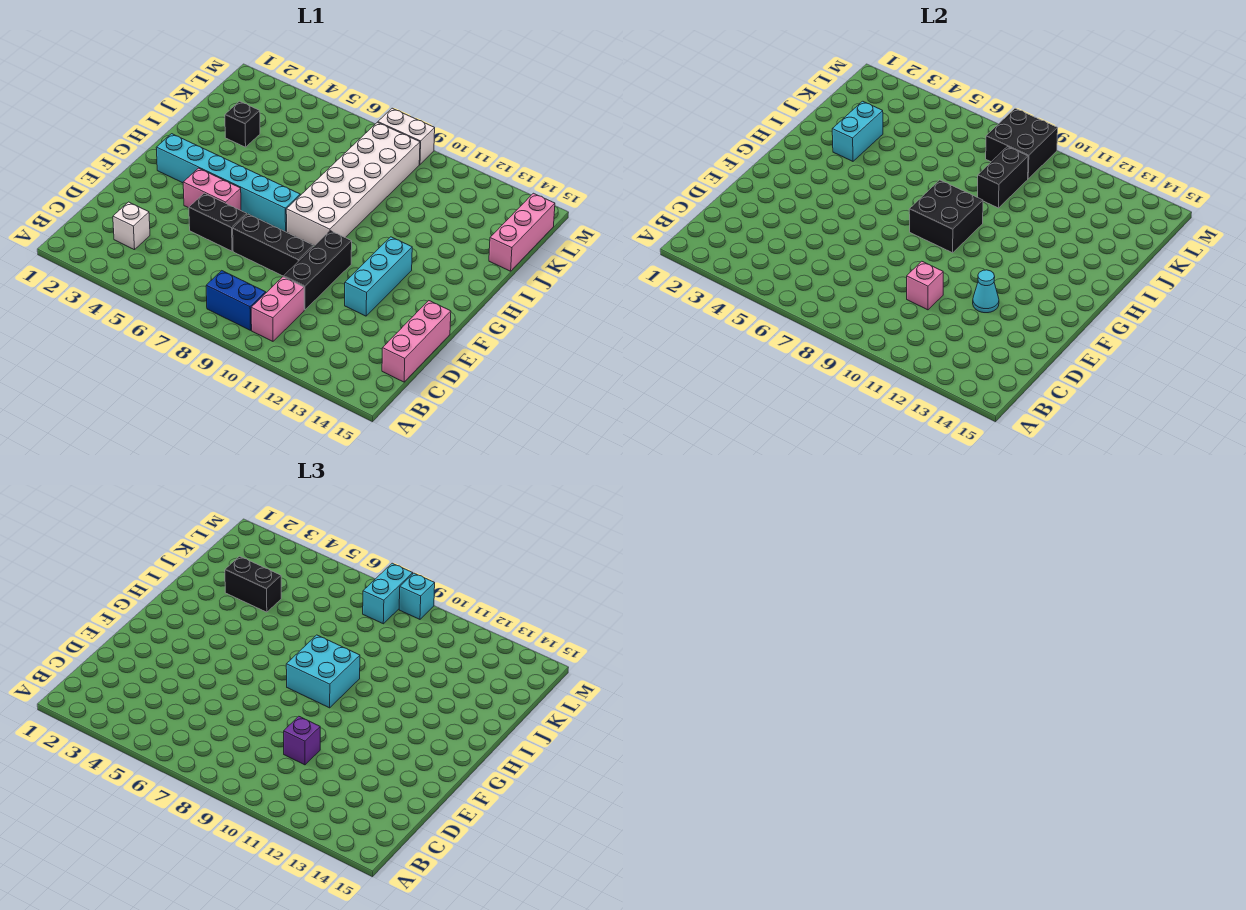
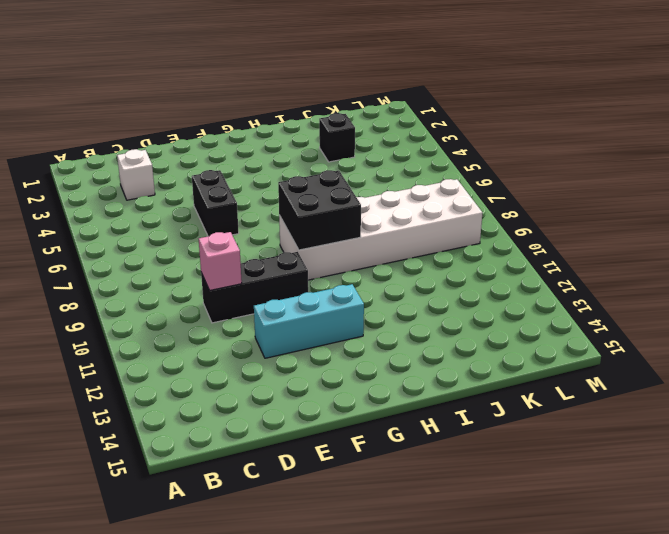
none -> blue 1x2 brick [206,271,266,330]
none -> pink 1x2 brick [251,277,304,341]
none -> pink 1x3 brick [382,301,451,382]

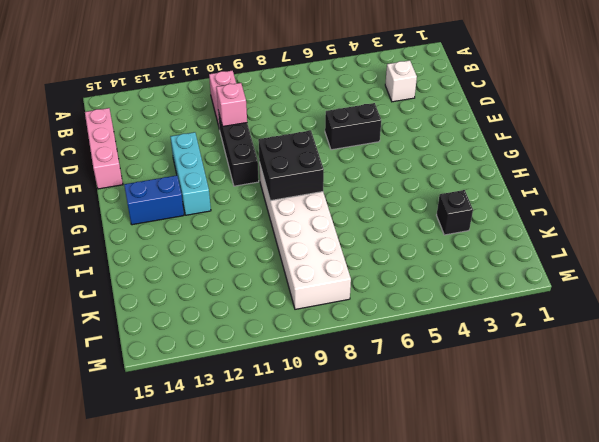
blue 1x2 brick [124,175,184,225] -> blue 1x2 brick moved to [206,271,266,330]
none -> black 1x3 brick [233,214,313,276]
none -> pink 1x2 brick [183,168,241,210]
none -> cyan 1x6 brick [156,134,300,232]

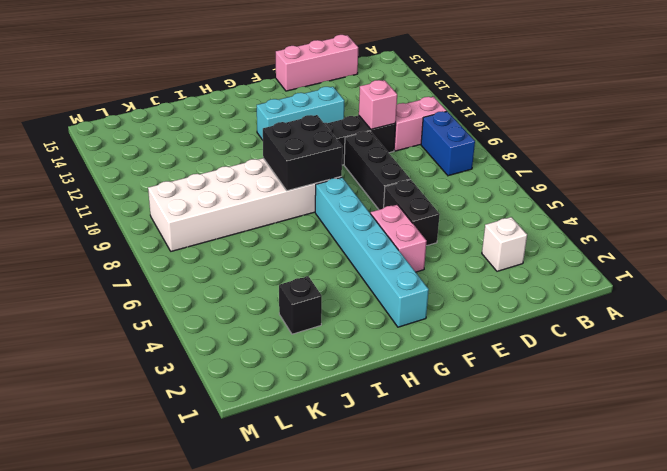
none -> pink 1x3 brick [489,193,555,271]
none -> white 1x2 brick [378,108,435,164]
none -> cyan 1x1 cone [973,270,999,313]

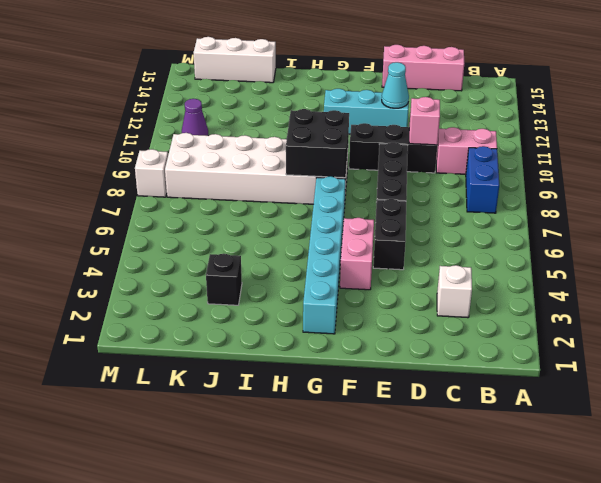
white 1x3 brick [194,37,276,83] -> pink 1x3 brick [489,193,555,271]
purple 1x1 cone [182,99,208,136] -> none
white 1x1 brick [135,149,168,197] -> white 1x2 brick [378,108,435,164]
none -> cyan 1x2 brick [832,101,883,161]
none -> black 1x2 brick [978,147,1028,208]
none -> black 2x2 brick [986,108,1058,179]

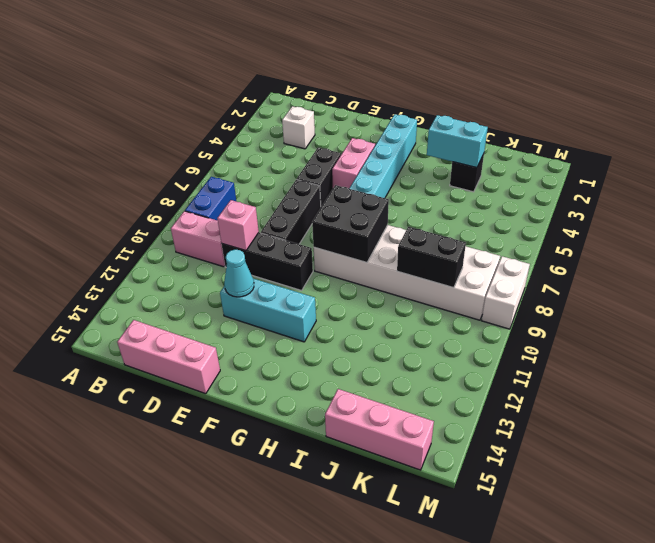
none -> black 2x2 brick [986,108,1058,179]
none -> purple 1x1 brick [284,716,320,765]
none -> cyan 2x2 brick [286,635,360,708]

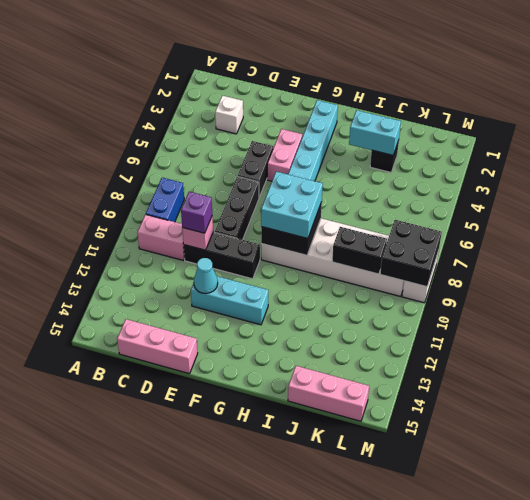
none -> black 1x2 brick [225,556,281,612]
none -> cyan 1x2 brick [363,563,413,624]
none -> cyan 1x1 brick [399,573,435,619]

